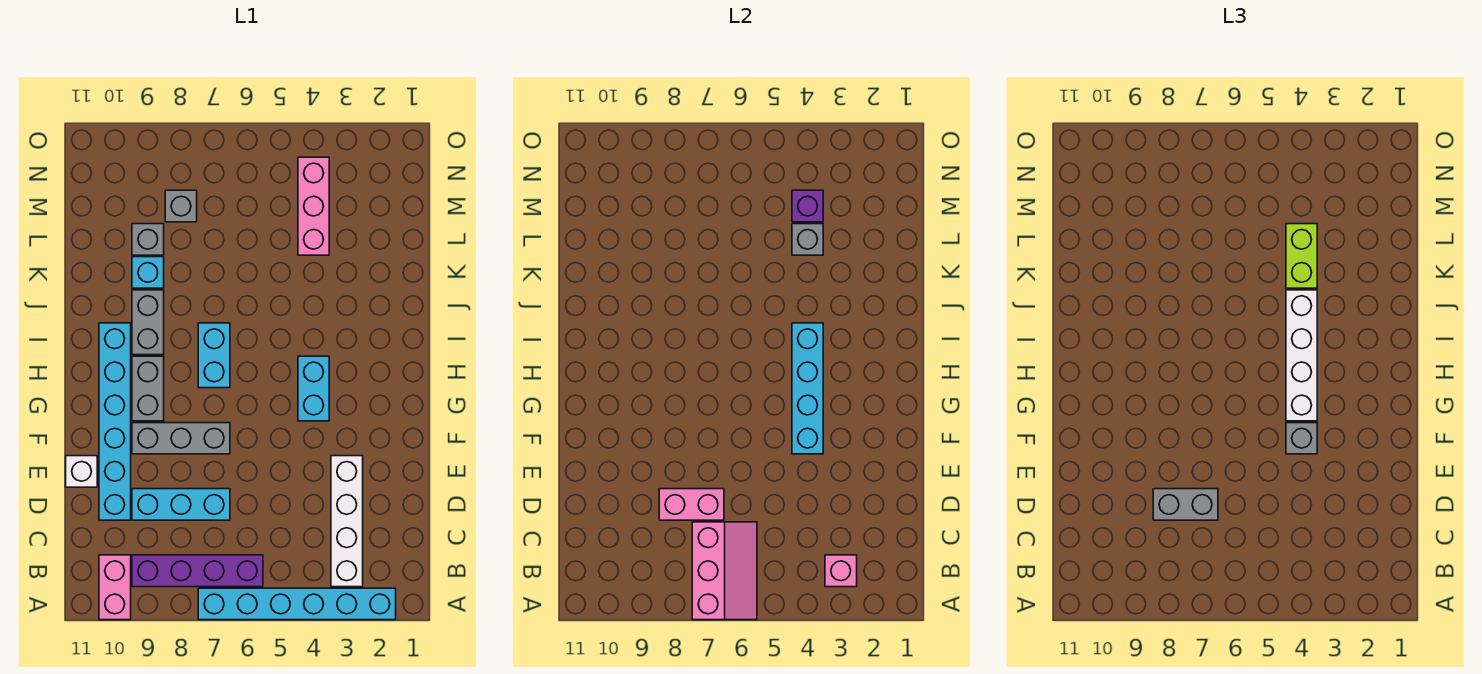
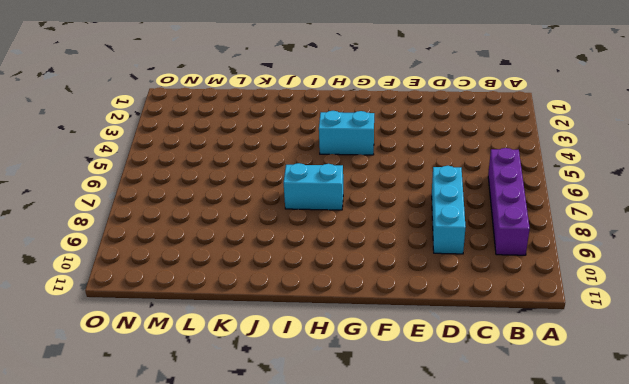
none -> cyan 1x6 brick [198,588,396,620]
none -> pink 1x2 brick [99,555,131,620]
none -> white 1x4 brick [331,456,363,587]

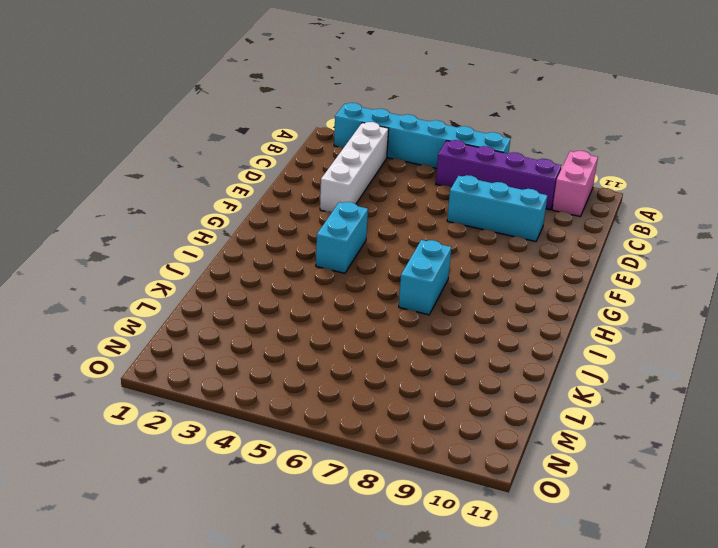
none -> cyan 1x6 brick [99,323,131,520]
none -> white 1x1 brick [66,456,97,487]
none -> grey 1x3 brick [132,423,230,454]

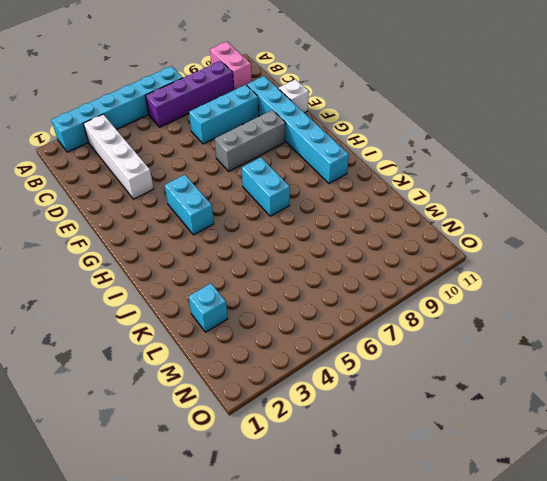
cyan 1x1 brick [189,283,228,332] -> cyan 1x1 brick moved to [132,257,164,288]
none -> grey 1x2 brick [132,356,164,421]
none -> grey 1x2 brick [132,290,164,355]
none -> pink 1x3 brick [298,157,329,255]

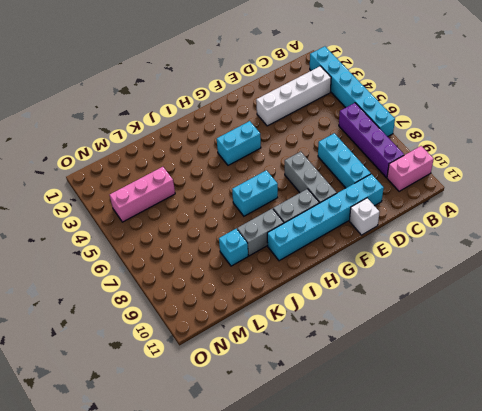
none -> grey 1x1 brick [132,224,164,255]
none -> grey 1x1 brick [165,190,197,222]
none -> pink 2x3 slope [692,522,757,620]

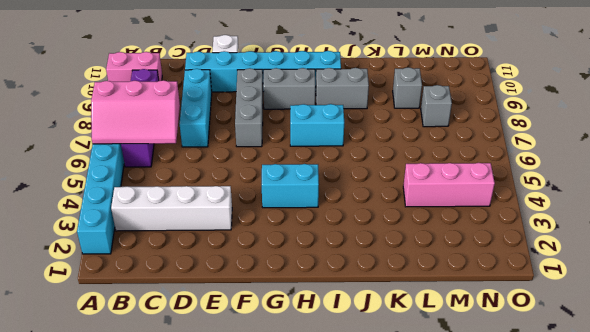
none -> cyan 1x1 brick [132,257,164,288]
none -> pink 1x1 brick [825,555,857,587]
none -> pink 1x2 brick [659,489,724,520]

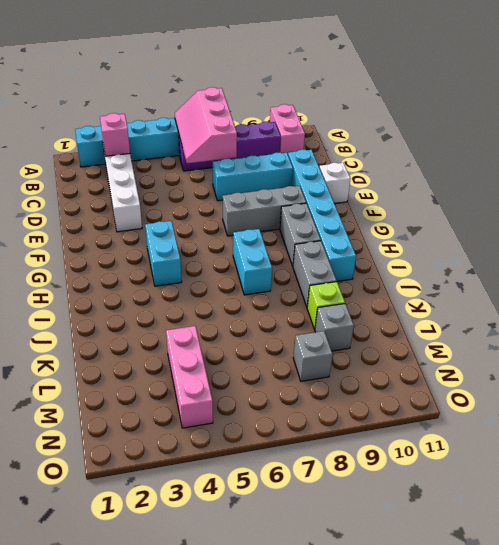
lime 1x1 brick [307,282,345,329] -> cyan 1x1 brick [132,257,164,288]
none -> pink 1x2 brick [659,489,724,520]
none -> cyan 1x4 brick [792,323,823,454]
none -> grey 1x1 brick [792,224,823,255]

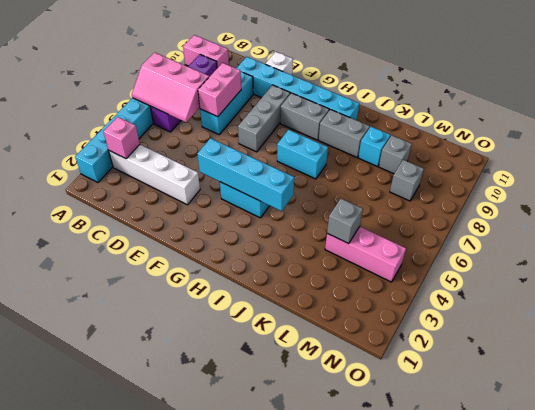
none -> purple 1x1 brick [792,190,823,222]
none -> grey 1x2 brick [1153,489,1218,520]
none -> grey 1x1 brick [1286,423,1317,454]

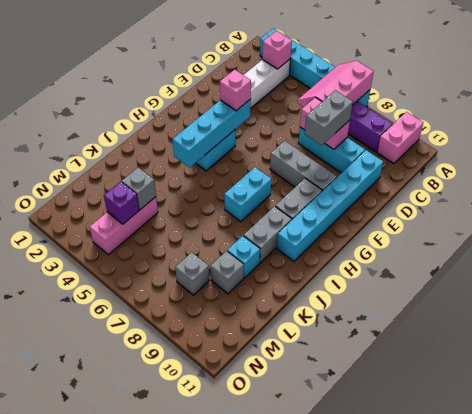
grey 1x2 brick [304,90,353,145] -> grey 1x2 brick turned to [1153,489,1218,520]
pink 1x1 brick [220,70,251,111] -> grey 1x1 brick [1286,423,1317,454]
none -> white 1x1 brick [66,456,97,487]
none -> white 1x4 brick [1286,290,1317,421]
none -> lime 1x2 brick [1286,224,1317,288]

